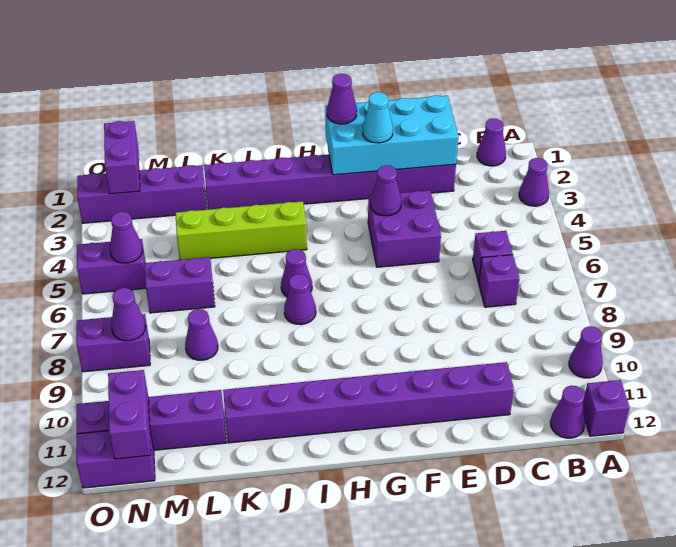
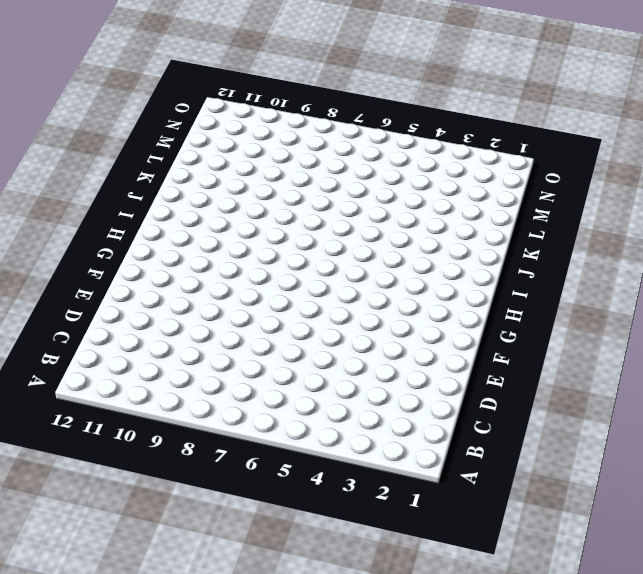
none -> purple 1x1 cone [519,158,549,206]
none -> purple 1x1 cone [569,326,603,378]
none -> purple 1x1 brick [583,380,630,436]

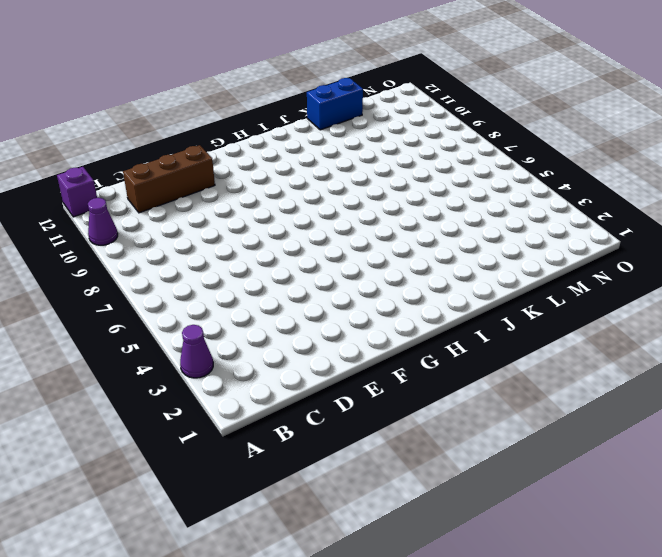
brown 1x3 brick [123,145,215,213] -> purple 1x8 brick [223,362,514,443]
blue 1x2 brick [307,78,363,130] -> none
none -> purple 1x1 cone [477,119,506,166]
none -> purple 1x1 cone [550,386,585,438]
none -> purple 1x1 brick [473,231,513,282]

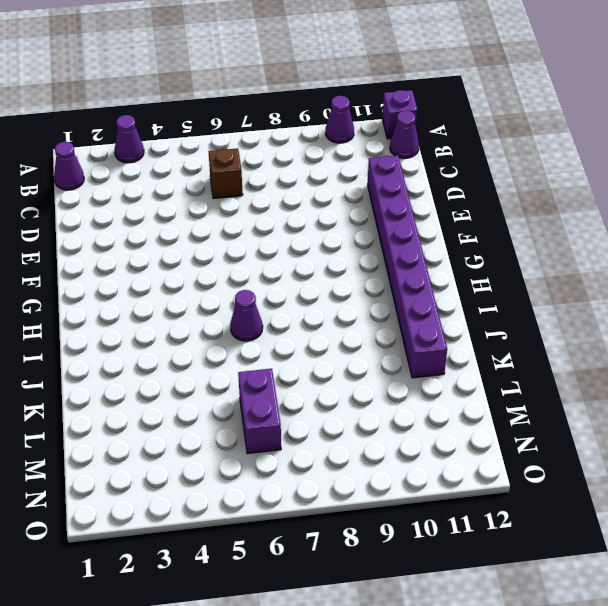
brown 1x1 brick [209,148,243,199] -> purple 1x1 brick [473,231,513,282]
none -> purple 1x1 brick [479,255,519,307]
none -> purple 1x8 brick [204,155,456,210]
none -> purple 2x2 brick [368,190,441,267]

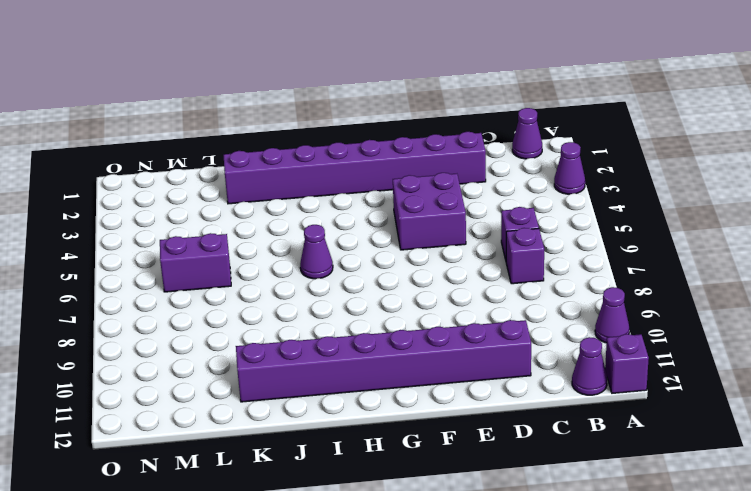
none -> lime 1x4 brick [175,201,307,260]
none -> purple 1x1 cone [284,274,316,325]
none -> purple 1x4 brick [77,165,207,223]

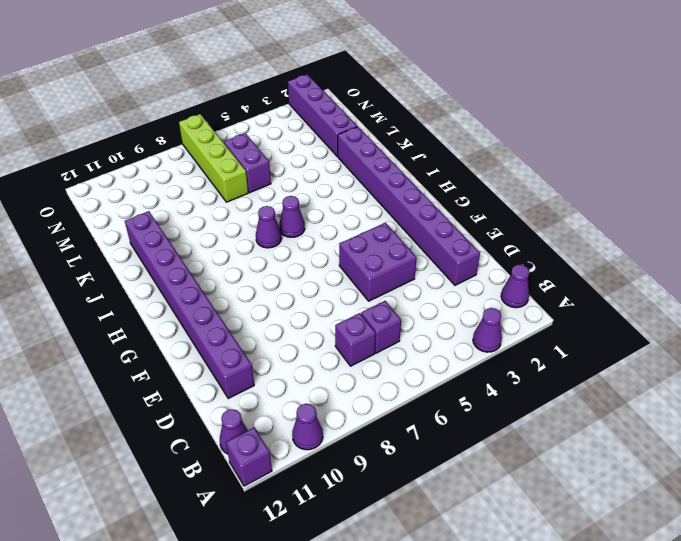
lime 1x4 brick [179,114,248,202] -> lime 1x4 brick moved to [175,201,307,260]
none -> purple 1x1 cone [185,309,218,360]
none -> purple 1x4 brick [77,390,226,450]
none -> purple 1x2 brick [77,239,146,294]

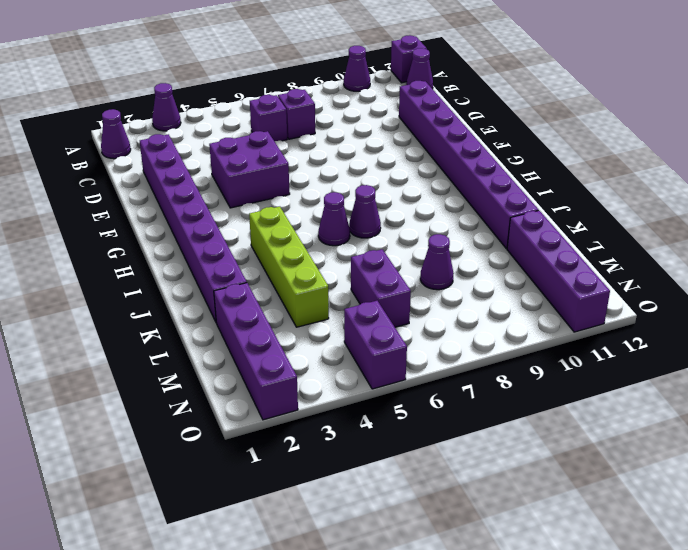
none -> purple 1x2 brick [77,314,150,372]
none -> purple 1x2 brick [76,431,155,488]
none -> cyan 2x4 brick [325,95,458,175]

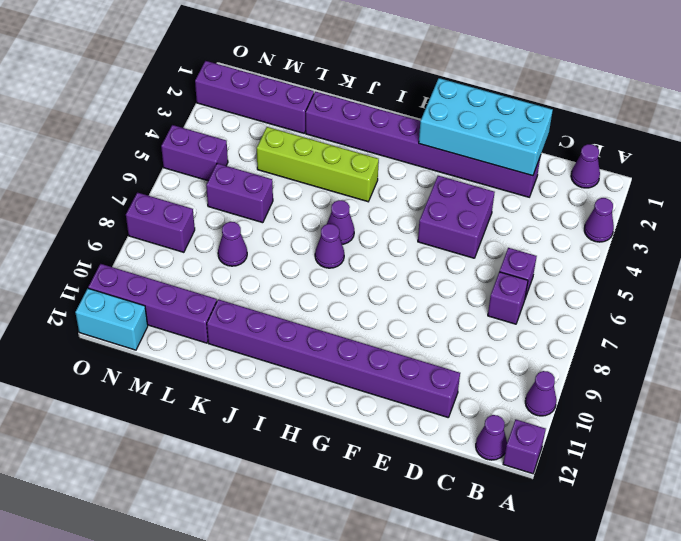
cyan 1x2 brick [75,288,148,350] -> purple 1x2 brick [76,431,155,488]
none -> purple 1x1 cone [371,165,401,216]
none -> purple 1x2 brick [104,121,140,194]
none -> purple 1x1 cone [110,212,142,263]

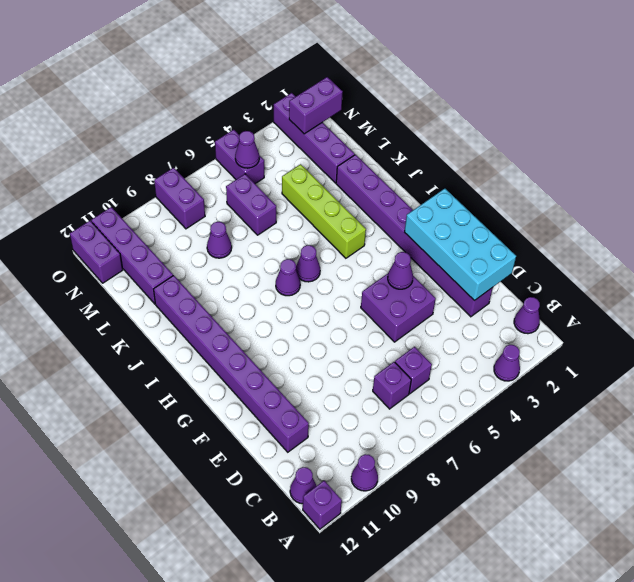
none -> purple 1x1 cone [111,288,146,341]
none -> purple 1x2 brick [108,370,151,459]
none -> cyan 1x1 cone [363,92,393,143]

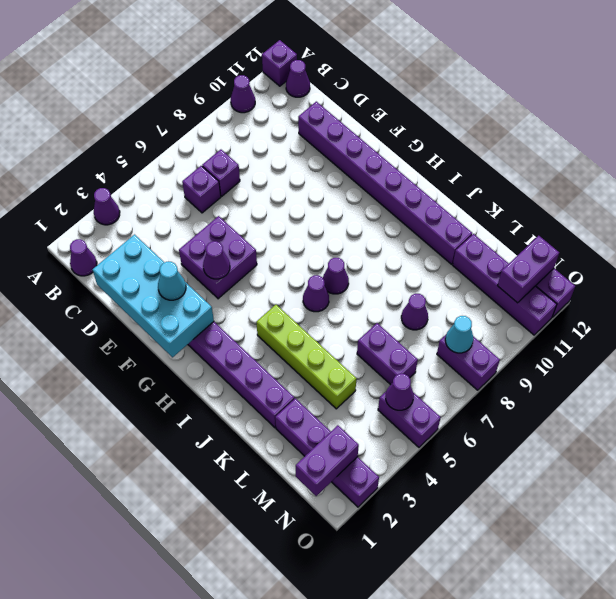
cyan 1x1 cone [445,316,473,353] -> purple 1x1 cone [111,288,146,341]
none -> purple 1x1 cone [327,74,357,124]

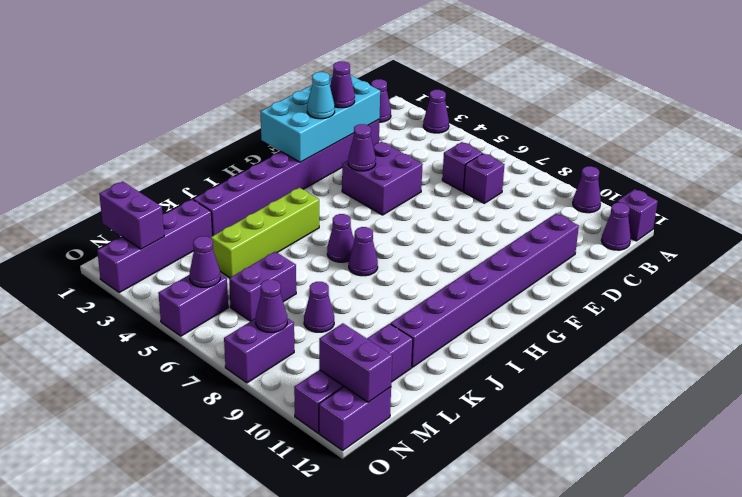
purple 1x1 cone [330,62,355,108] -> purple 1x1 cone moved to [327,74,357,124]

